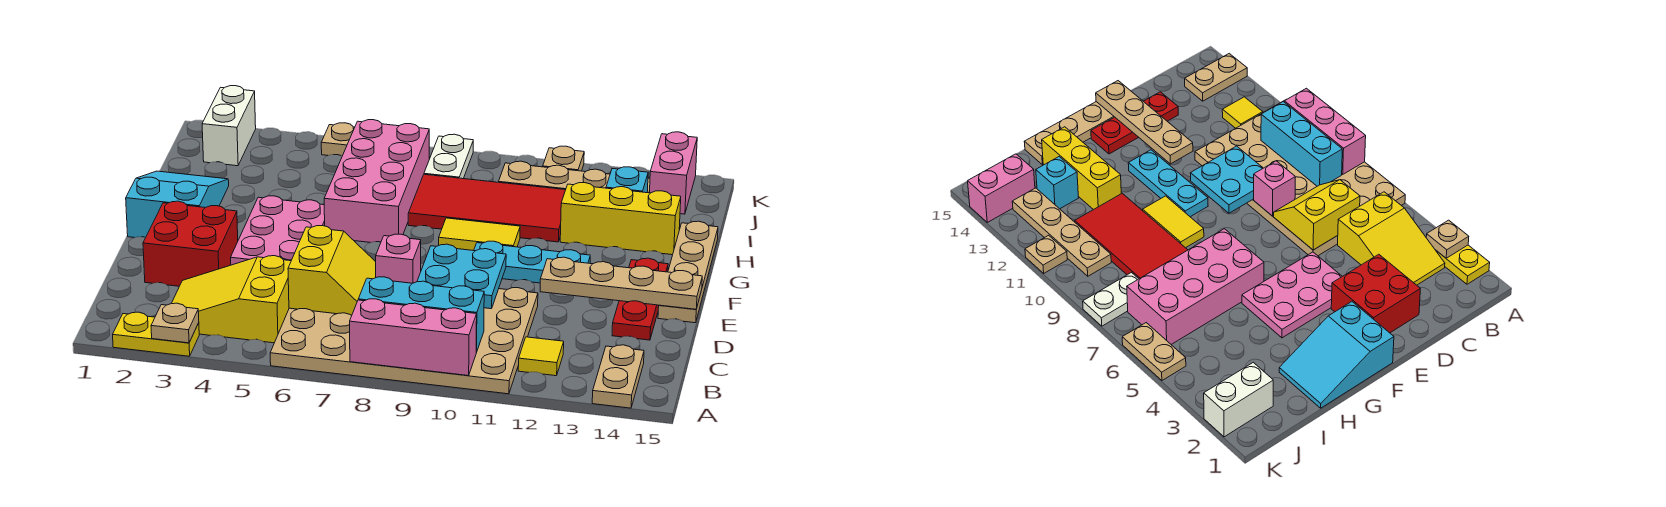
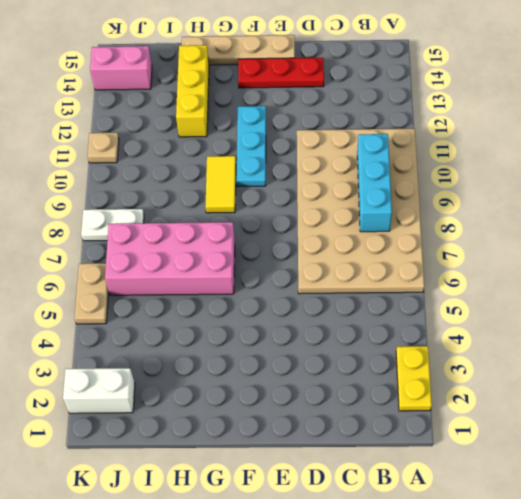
none -> tan 1x2 plate [592,345,644,408]
none -> yellow 2x3 slope [171,256,291,343]
none -> yellow 1x1 tile [518,337,564,376]

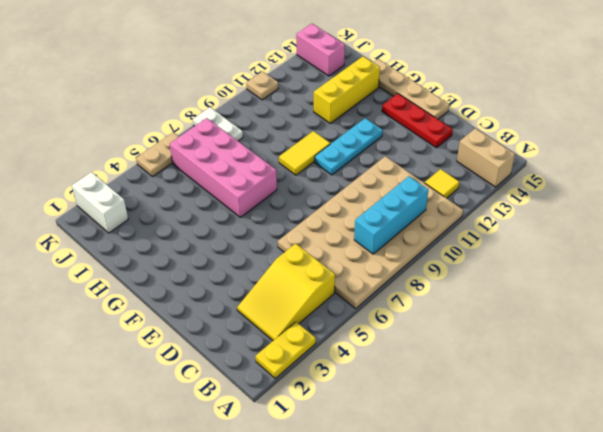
tan 1x2 brick [457,128,515,187] -> tan 1x2 plate [592,345,644,408]
none -> red 2x2 brick [143,201,238,286]
none -> pink 2x3 plate [231,196,325,265]
none -> cyan 2x3 slope [126,171,229,238]

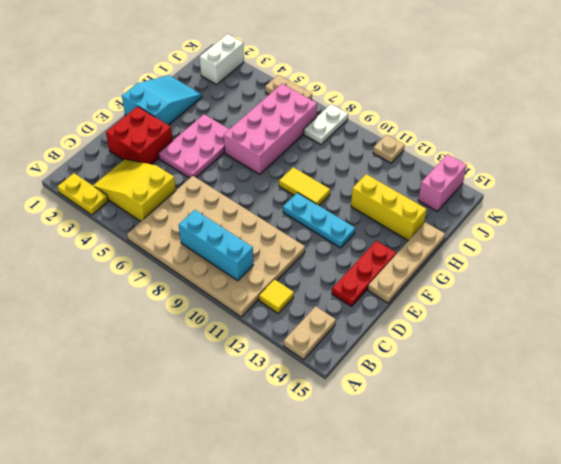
none -> red 2x4 tile [408,174,565,242]
none -> cyan 1x1 brick [606,167,648,193]
none -> tan 1x4 plate [499,161,650,193]

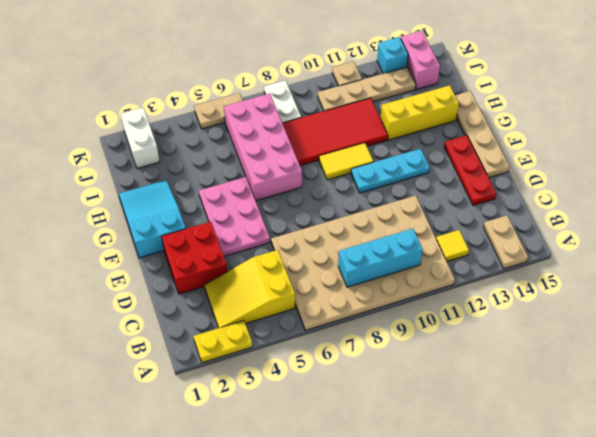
cyan 1x1 brick [377,37,408,74] -> cyan 1x1 brick moved to [606,167,648,193]
none -> tan 1x1 plate [151,303,199,343]
none -> pink 1x3 brick [350,299,477,376]
none -> yellow 2x2 slope [288,226,376,315]

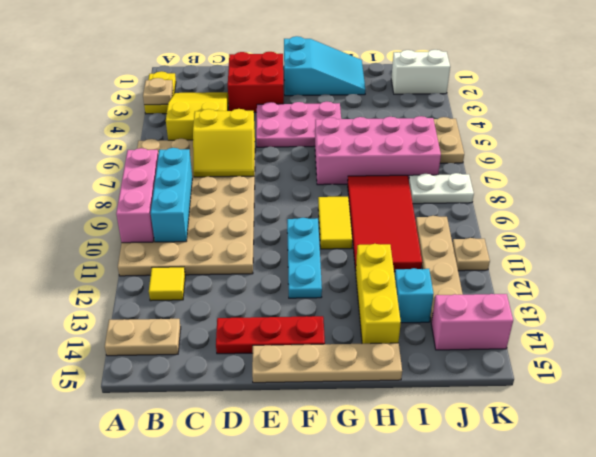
none -> pink 1x1 brick [376,234,421,283]
none -> cyan 2x2 plate [417,244,506,309]
none -> tan 1x4 plate [540,257,702,309]

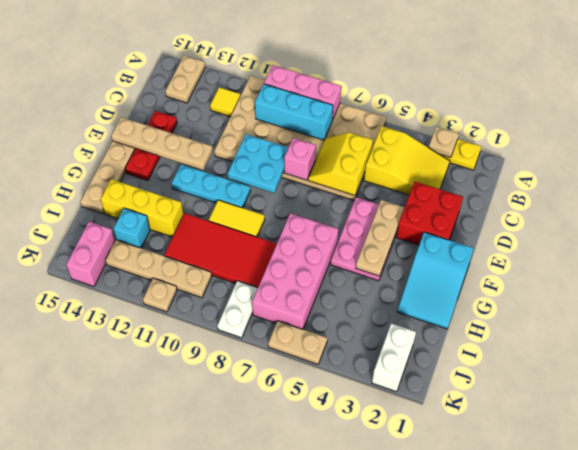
tan 1x3 plate [356,200,404,276] -> none

